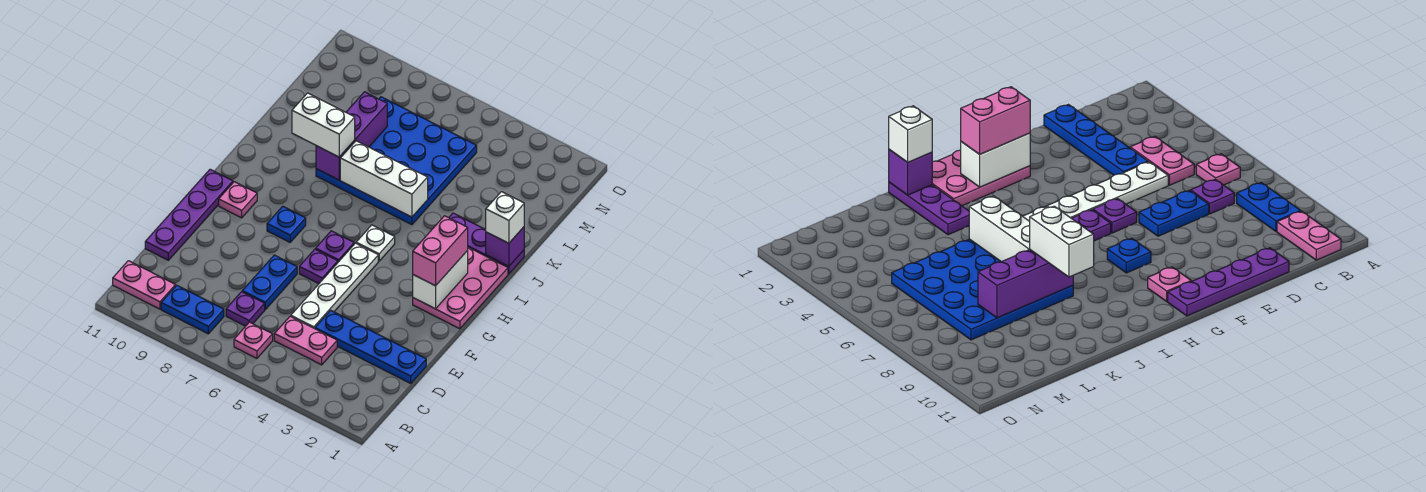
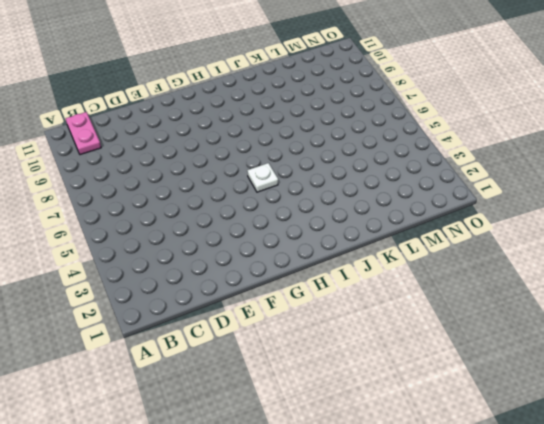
none -> pink 1x1 plate [234,322,273,358]
none -> blue 1x2 plate [161,285,224,334]
none -> pink 1x2 plate [274,316,337,365]

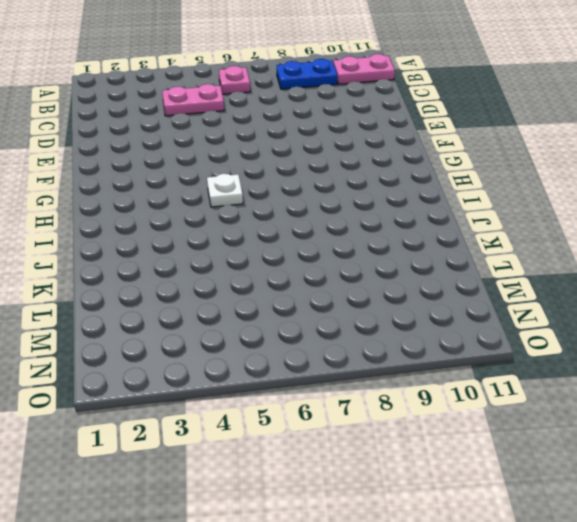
none -> purple 1x1 plate [226,292,265,326]
none -> blue 1x4 plate [315,310,426,383]
none -> white 1x4 plate [291,243,378,329]

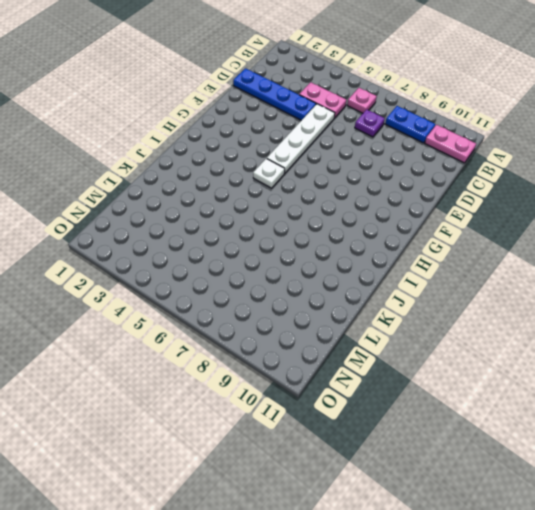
none -> blue 1x2 plate [242,255,297,309]
none -> purple 1x4 plate [145,169,233,260]
none -> purple 1x1 plate [299,249,338,284]

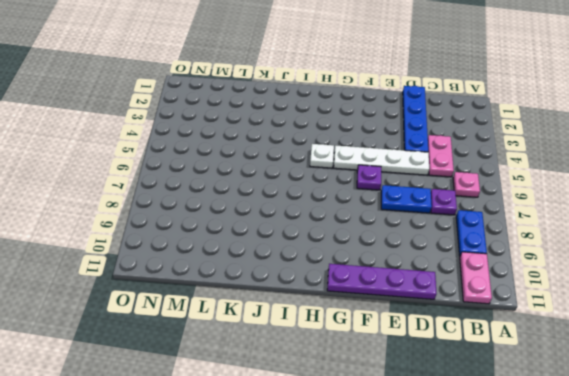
none -> pink 2x3 plate [413,247,508,329]
none -> purple 1x1 plate [316,231,354,262]
none -> blue 1x1 plate [267,206,306,242]

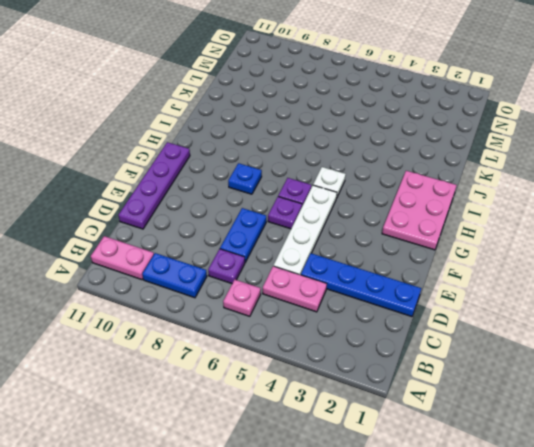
none -> pink 1x1 plate [219,182,257,218]
none -> purple 1x3 plate [449,213,524,274]
none -> blue 4x4 plate [316,97,477,225]

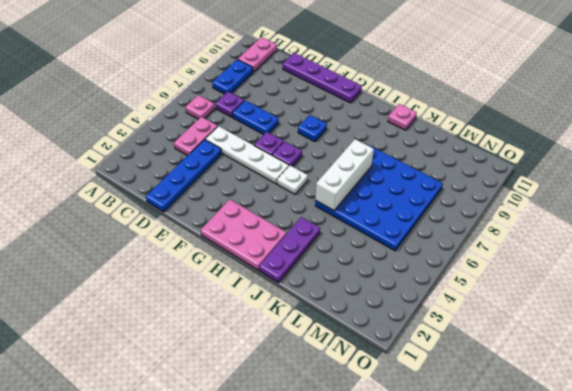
pink 1x1 plate [388,104,417,130] -> pink 1x1 plate moved to [219,182,257,218]
none -> white 1x2 brick [413,251,468,309]
none -> purple 1x1 brick [486,227,524,266]
none -> purple 1x3 brick [316,92,387,180]

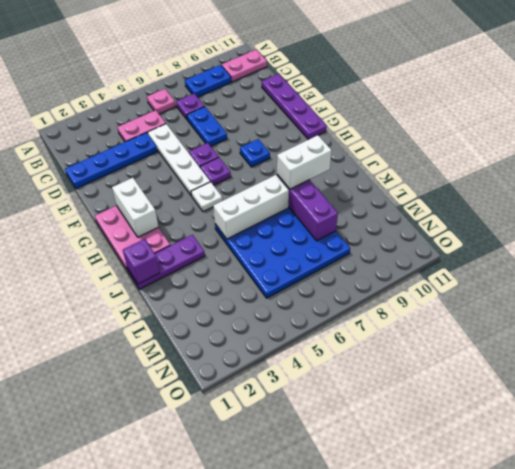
none -> pink 1x1 plate [219,182,257,218]
none -> pink 1x2 brick [413,216,468,286]
none -> white 1x1 brick [486,192,524,243]

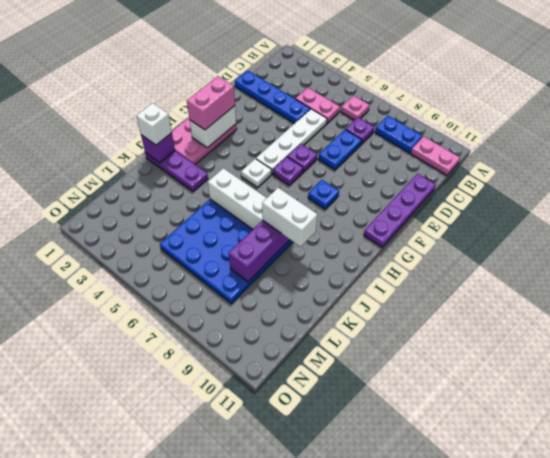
none -> pink 1x1 plate [219,182,257,218]

